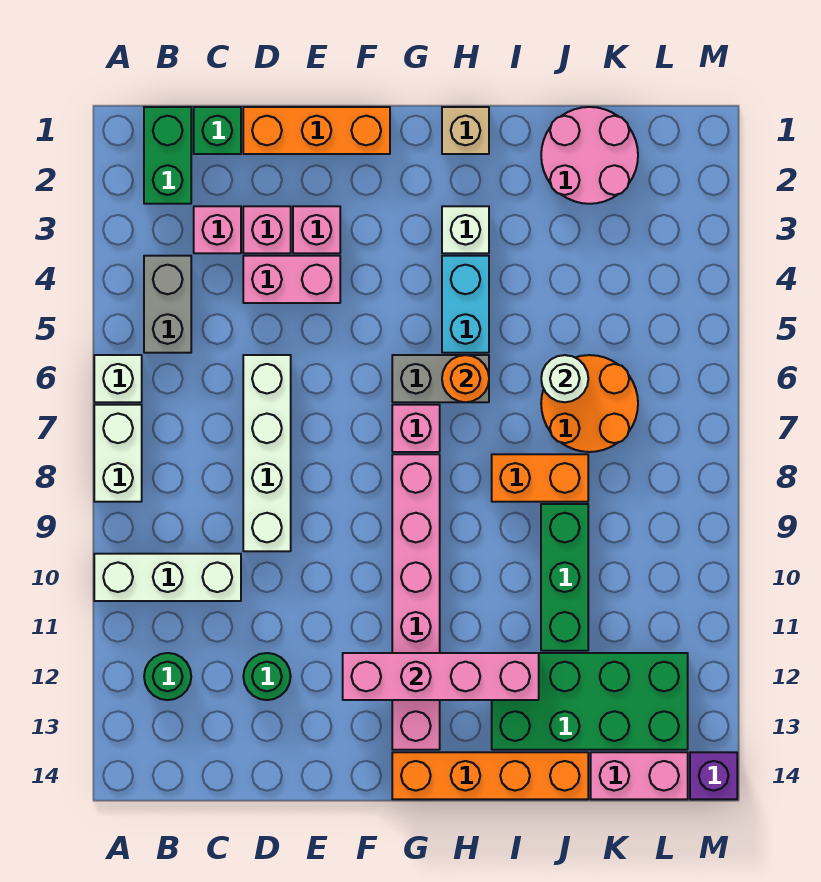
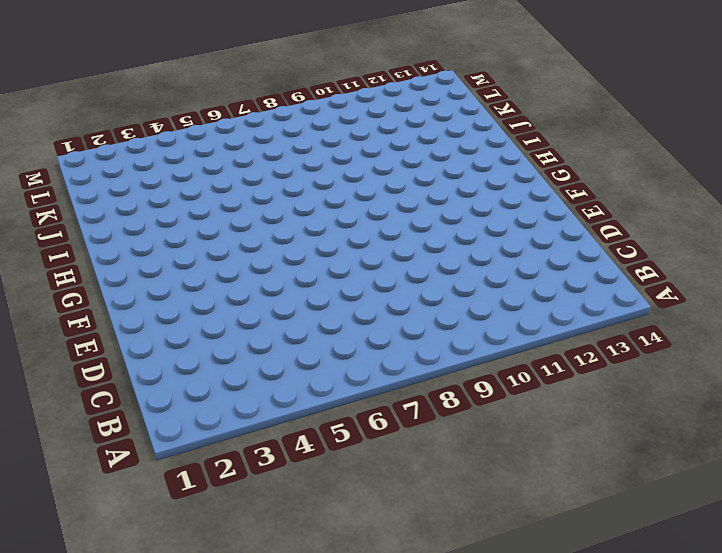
none -> white 1x1 brick [94,355,142,402]
none -> white 1x2 brick [94,405,142,502]
none -> white 1x3 brick [94,554,241,601]
none -> green 1x2 brick [144,107,191,204]

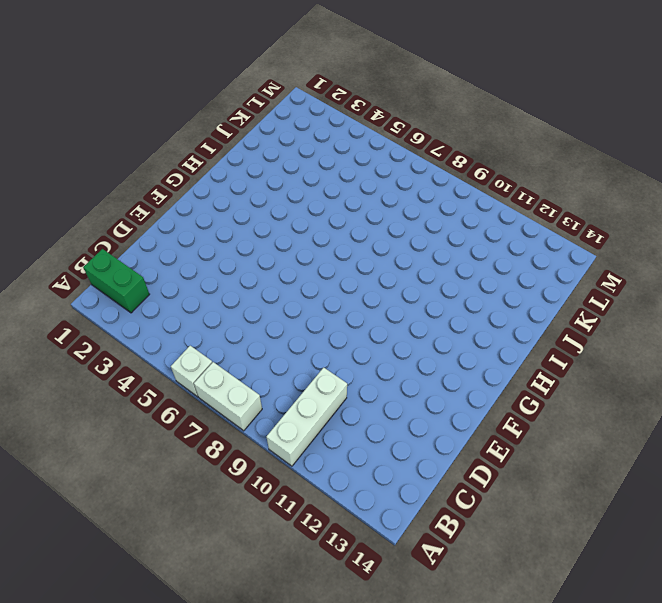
none -> grey 1x2 brick [144,256,191,353]
none -> green 1x1 round brick [144,653,191,700]
none -> green 1x1 brick [194,107,241,154]
none -> pink 1x1 brick [194,206,241,253]

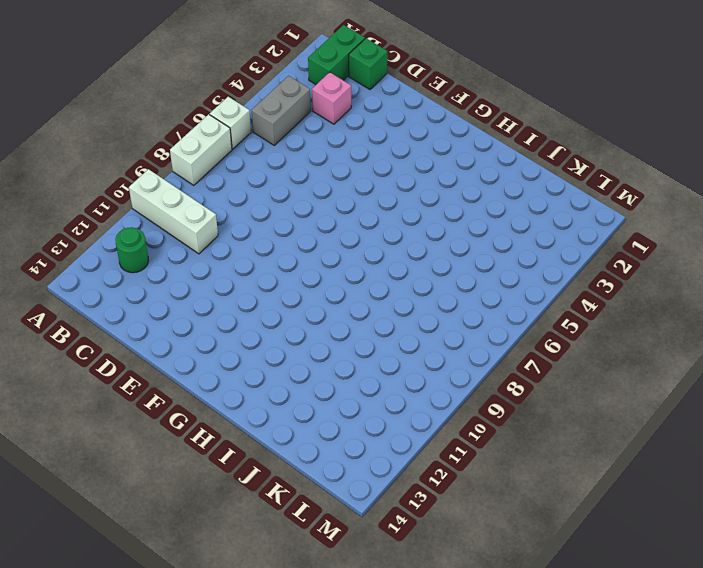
none -> orange 1x3 brick [243,107,390,154]
none -> pink 1x1 brick [243,206,291,253]
none -> pink 1x2 brick [243,256,340,303]
none -> white 1x4 brick [243,355,291,551]

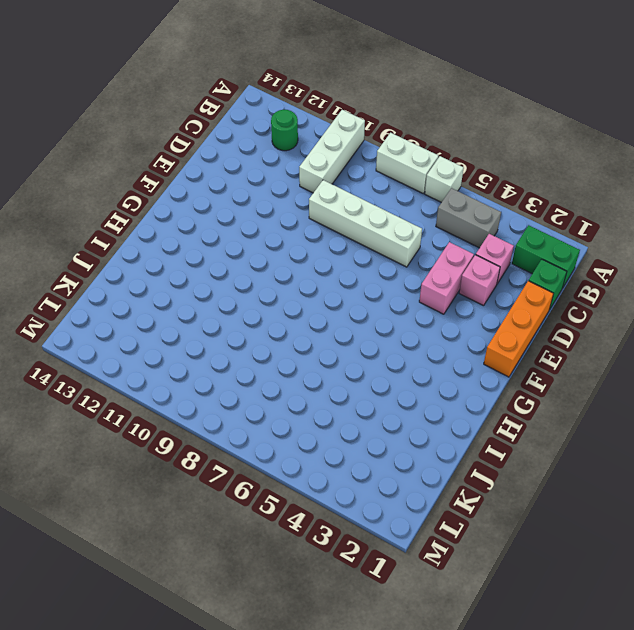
none -> green 1x1 round brick [243,653,291,700]
none -> pink 1x1 brick [293,206,340,253]
none -> grey 1x2 brick [392,355,489,402]
none -> pink 1x1 brick [392,405,440,452]

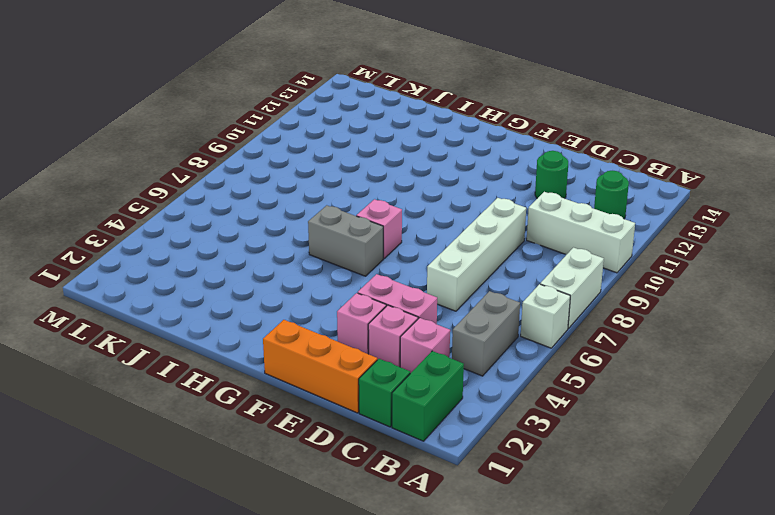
none -> pink 1x6 brick [392,454,440,750]
none -> orange 1x4 brick [392,752,588,799]
none -> tan 1x1 brick [442,107,489,154]
none -> white 1x1 brick [442,206,489,253]

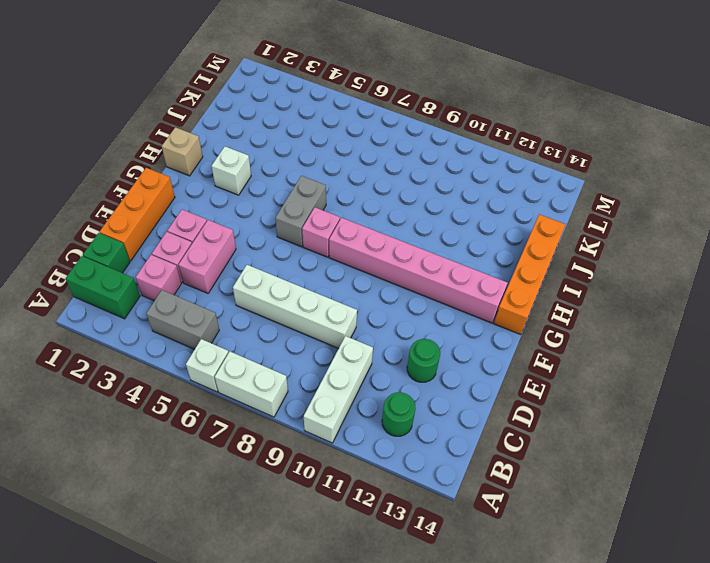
none -> cyan 1x2 brick [442,256,489,353]
none -> orange 1x2 brick [492,454,588,502]
none -> green 2x4 brick [492,653,688,750]
none -> pink 2x2 round brick [541,107,638,204]

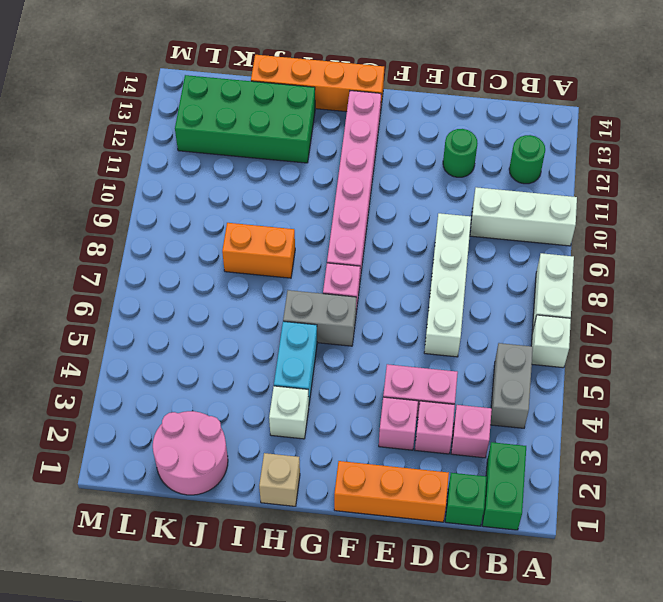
none -> orange 2x2 round brick [541,355,638,452]
none -> green 1x3 brick [541,504,588,651]
none -> pink 1x2 brick [591,752,688,799]
none -> purple 1x1 brick [690,752,737,799]

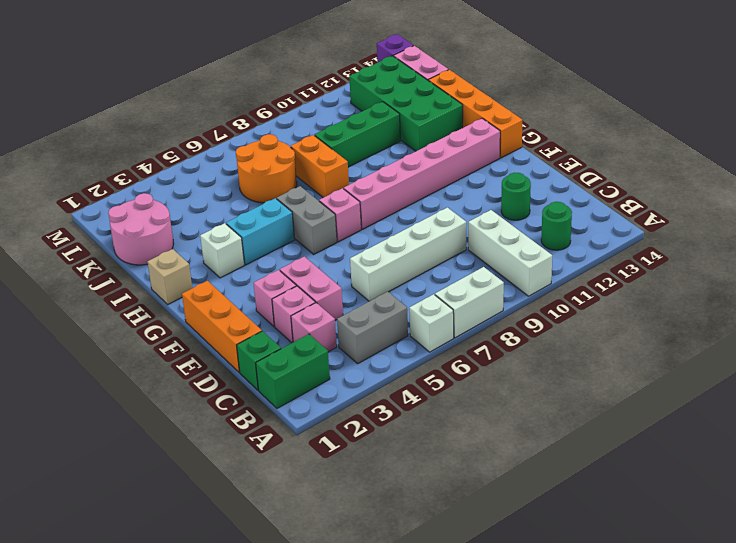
none -> pink 1x4 brick [343,653,539,700]
none -> orange 1x1 round brick [442,355,489,402]
none -> white 1x1 round brick [541,355,588,402]

